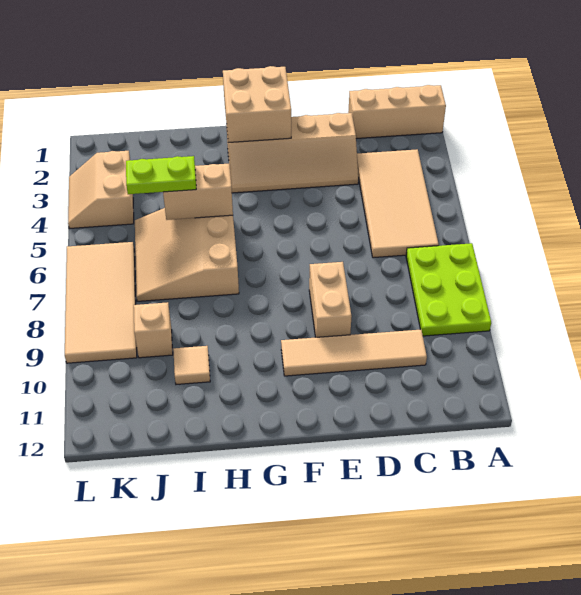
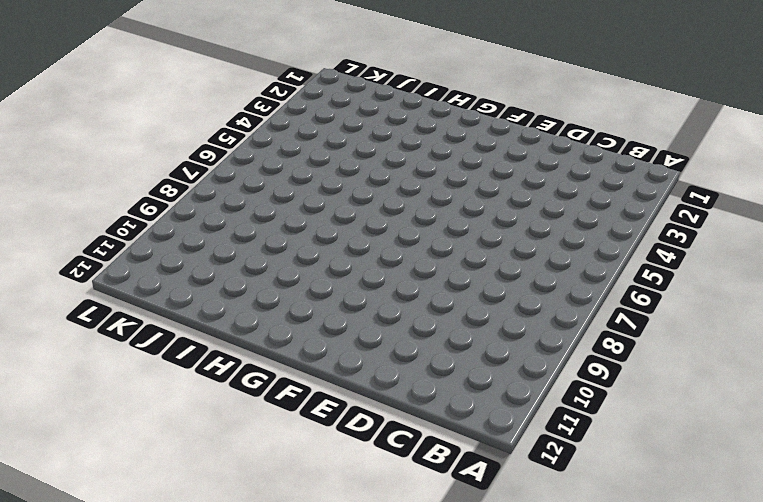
none -> tan 1x3 brick [348,85,446,139]
none -> lime 2x3 plate [406,243,491,336]
none -> tan 2x4 tile [357,149,439,258]

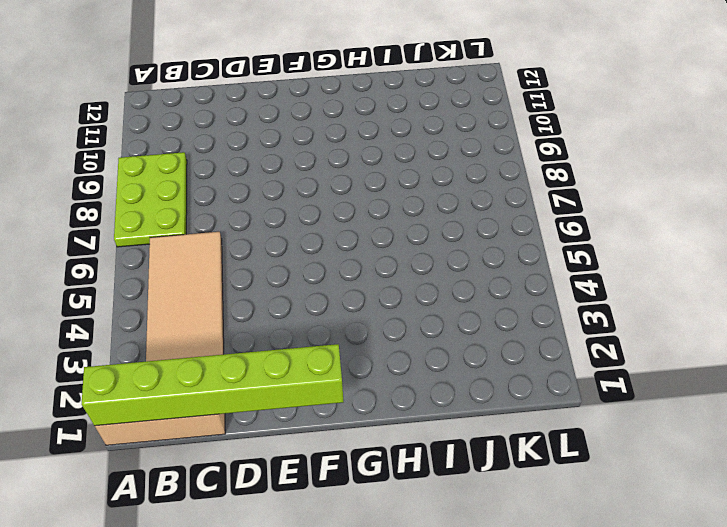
lime 1x6 brick [82,344,344,426] -> tan 2x2 brick [223,66,291,143]
none -> tan 1x4 tile [281,329,427,376]
none -> tan 2x4 slope [226,113,358,193]
none -> tan 1x2 brick [309,262,352,337]

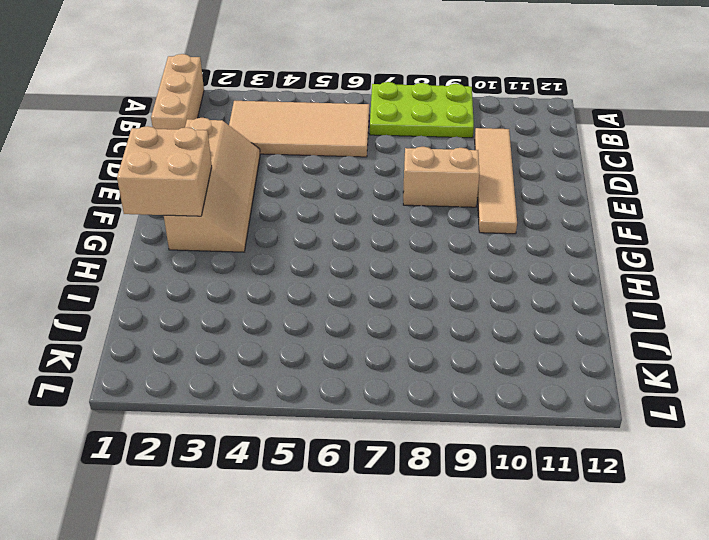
none -> tan 3x3 slope [135,208,239,301]
none -> tan 1x1 tile [173,346,210,385]
none -> tan 1x1 brick [134,302,173,358]

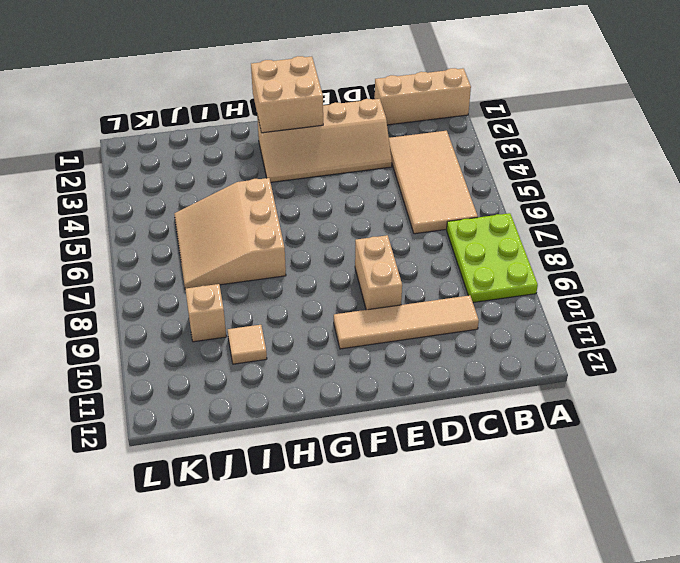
none -> tan 2x2 slope [68,151,134,229]
none -> tan 2x4 tile [65,242,137,363]
none -> tan 1x2 brick [163,164,233,220]

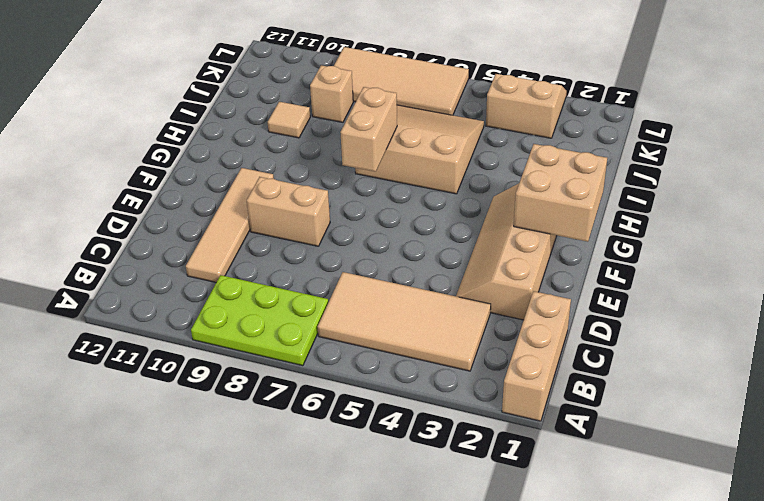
tan 1x2 brick [340,87,397,172] -> tan 1x2 brick moved to [163,164,233,220]
none -> lime 1x2 plate [126,156,196,194]

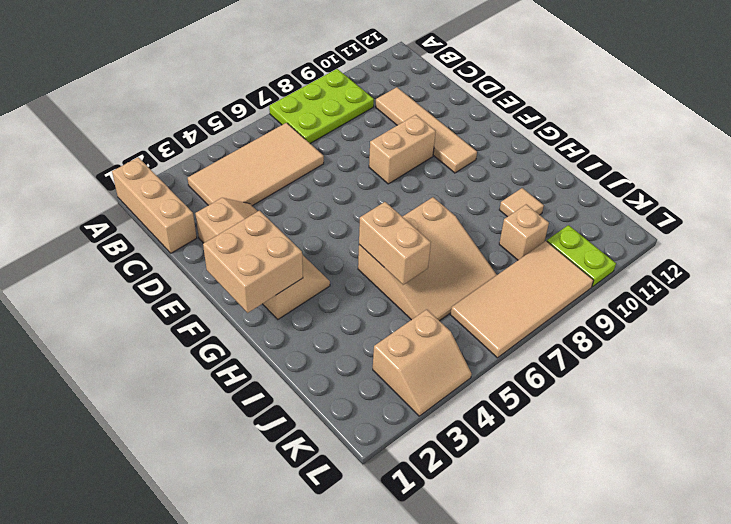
lime 1x2 plate [547,225,616,287] -> lime 1x2 plate moved to [126,156,196,194]

